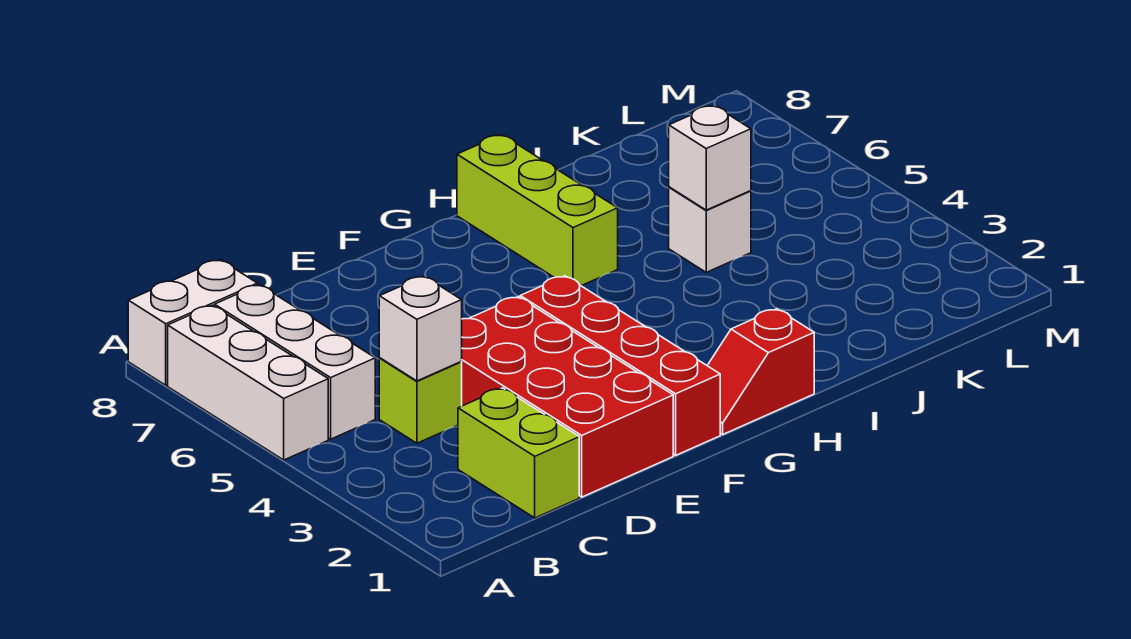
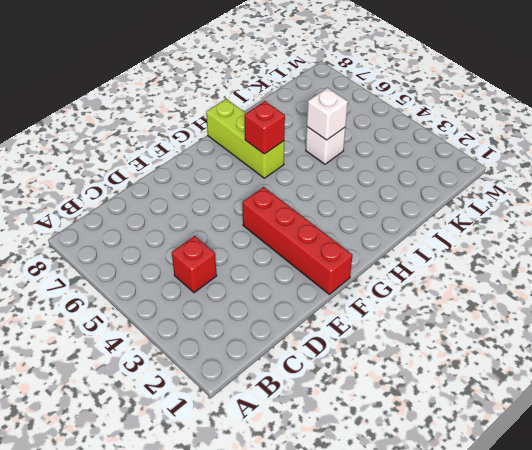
red 1x1 brick [172,236,217,293] -> lime 1x1 brick [379,358,462,443]
red 1x1 brick [245,101,285,154] -> none
none -> white 1x3 brick [168,305,328,460]
none -> white 1x2 brick [128,260,257,385]
none -> white 1x3 brick [215,284,375,439]

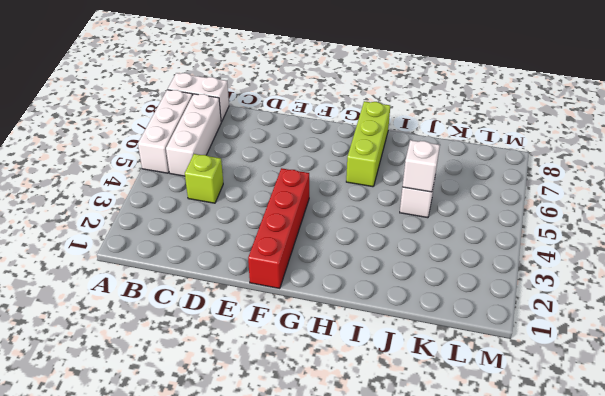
none -> lime 1x2 brick [458,388,579,518]
none -> red 2x4 brick [461,297,673,497]
none -> red 1x2 slope [707,309,814,434]

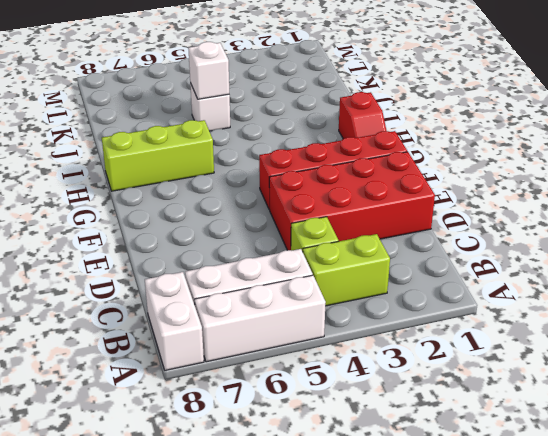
lime 1x2 brick [303,234,390,306] -> lime 1x2 brick moved to [458,388,579,518]
none -> white 1x1 brick [379,276,462,381]

